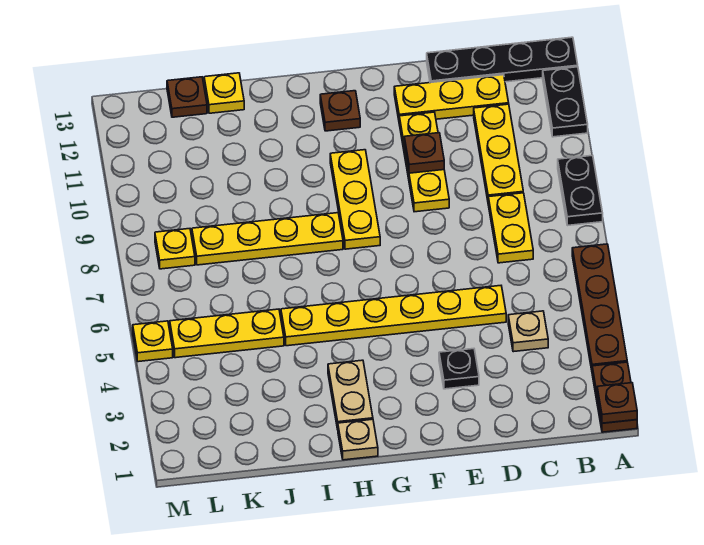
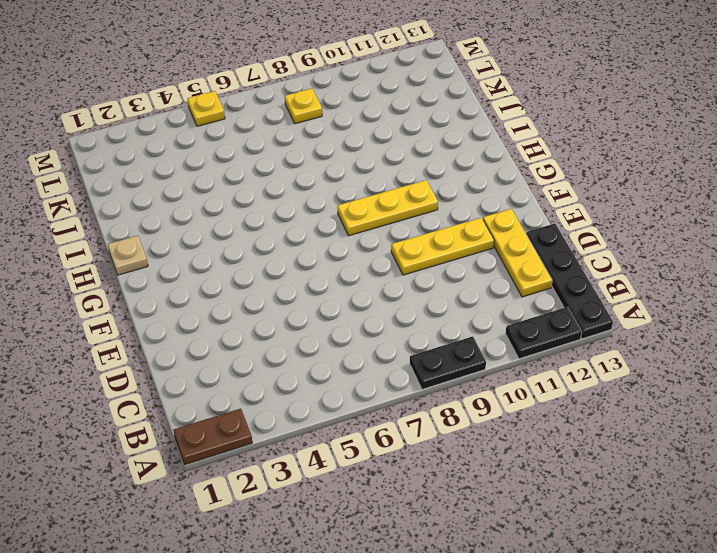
none -> brown 1x4 plate [572,244,627,370]
none -> tan 1x1 plate [508,311,548,352]
none -> yellow 1x2 plate [488,193,533,263]

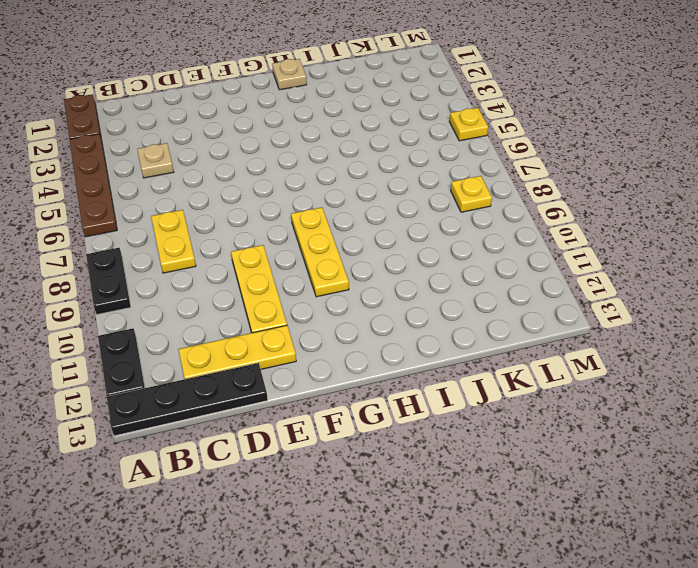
none -> yellow 1x3 plate [474,104,523,200]
none -> yellow 1x6 plate [281,286,506,346]
none -> black 1x1 plate [439,349,479,389]

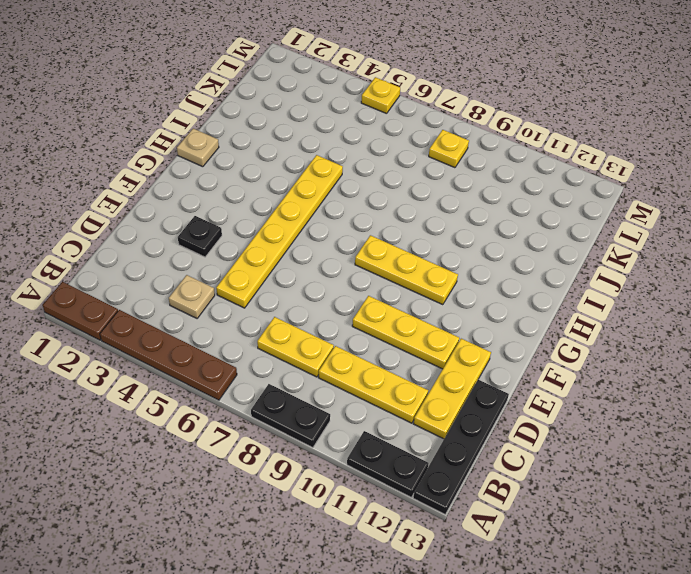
none -> brown 1x1 plate [320,91,360,131]
none -> tan 1x2 plate [328,360,373,429]
none -> yellow 1x4 plate [192,213,343,265]

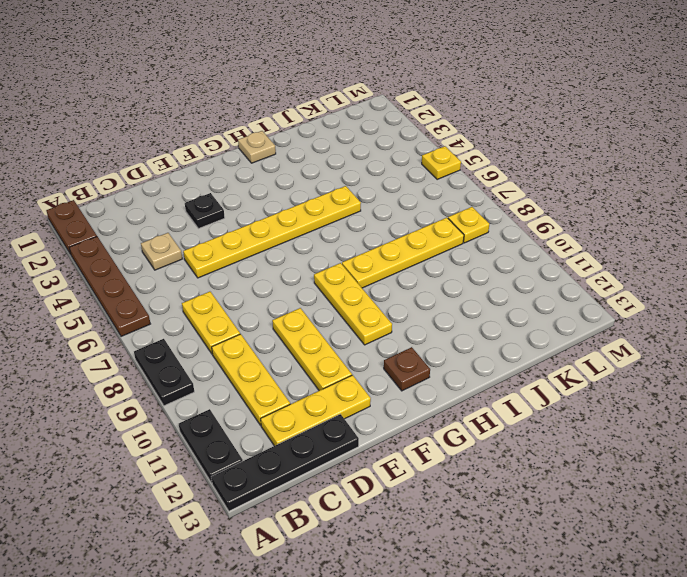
none -> tan 1x2 plate [328,360,373,429]
none -> yellow 1x3 plate [170,309,284,358]
none -> yellow 1x1 plate [204,73,244,113]

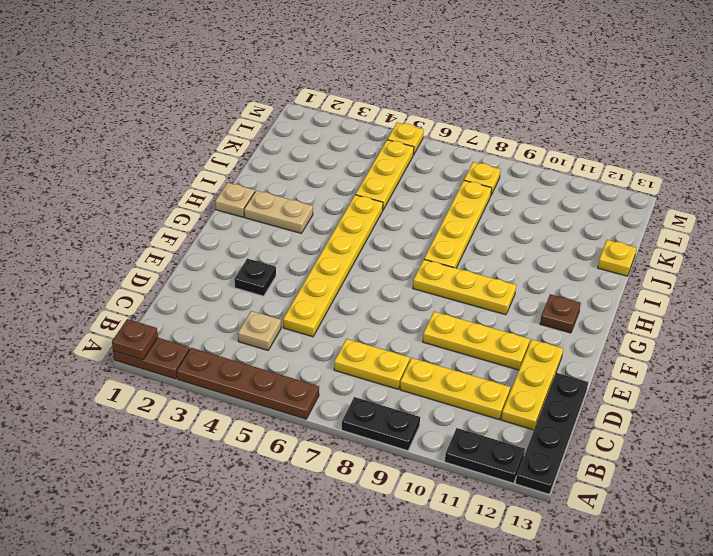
none -> brown 1x1 plate [167,77,207,117]
none -> brown 1x1 plate [404,133,444,173]

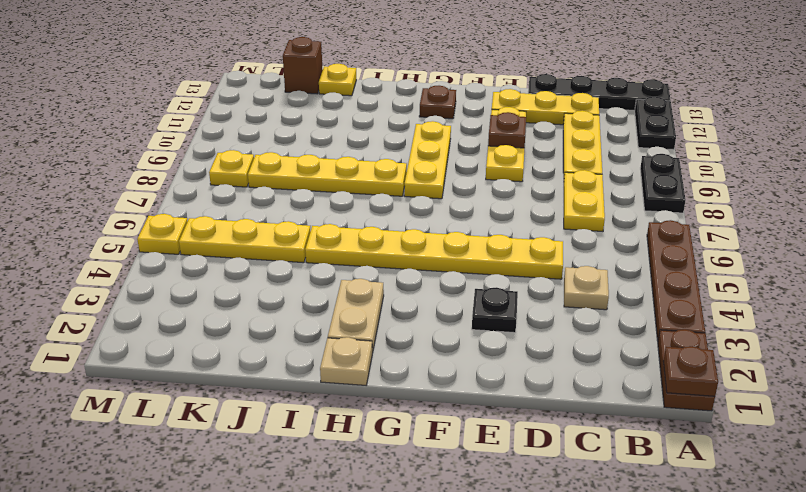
brown 1x1 brick [283,37,323,94] -> brown 1x1 plate [167,77,207,117]

